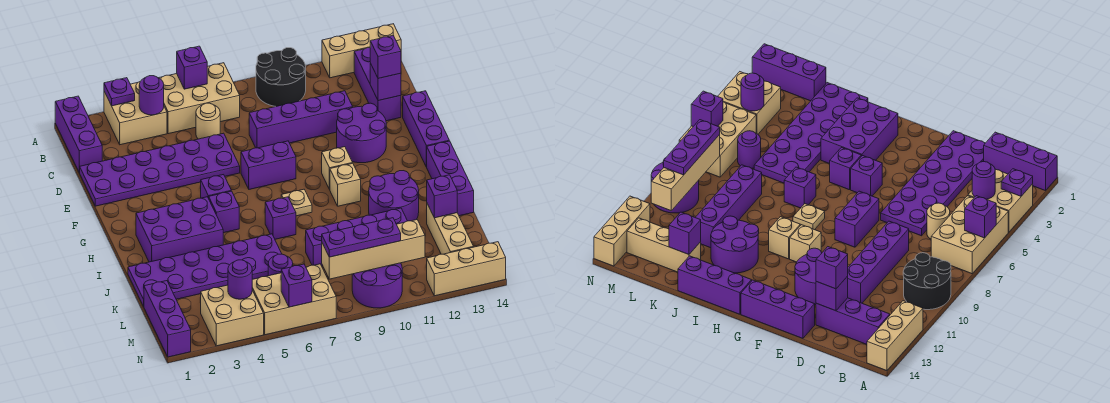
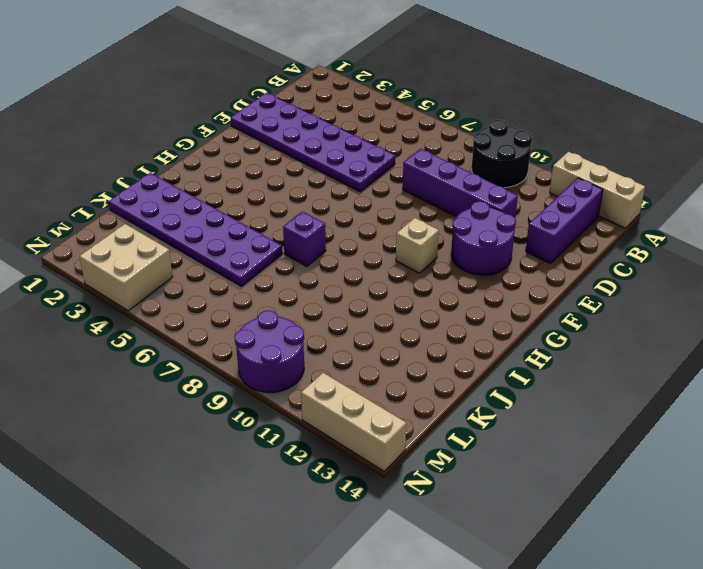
none -> purple 1x3 brick [55,96,102,172]
none -> tan 2x2 brick [104,82,167,145]
none -> tan 2x3 brick [159,63,240,134]
none -> tan 1x1 round brick [196,103,220,139]

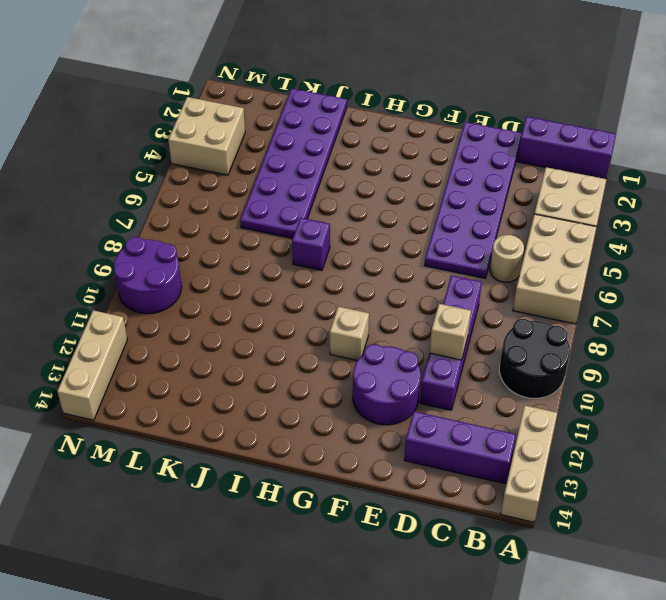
tan 1x1 brick [429,304,471,360] -> tan 1x1 brick moved to [330,163,361,206]
none -> purple 1x3 brick [402,91,449,167]
none -> purple 1x2 brick [241,141,296,189]
none -> purple 1x1 brick [201,175,231,198]
none -> purple 2x3 brick [136,197,223,262]

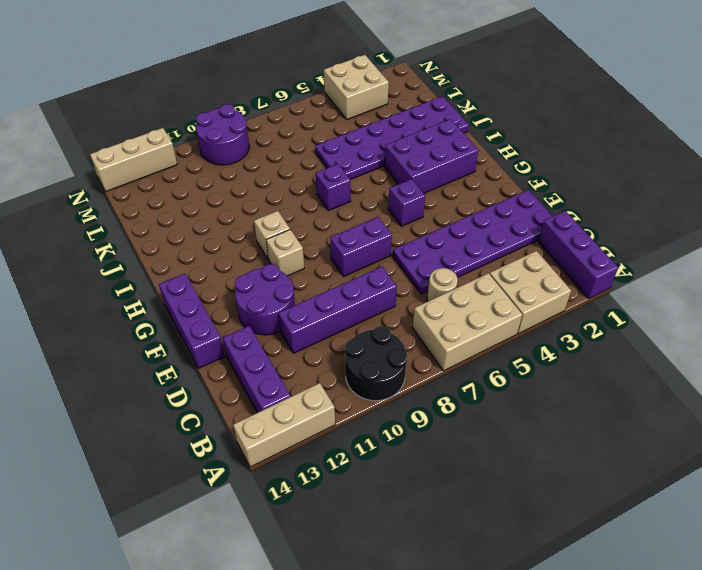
none -> purple 1x1 brick [209,191,239,233]
none -> tan 1x1 plate [281,189,312,216]
none -> purple 1x3 brick [427,141,474,216]
none -> purple 2x2 round brick [369,171,419,221]

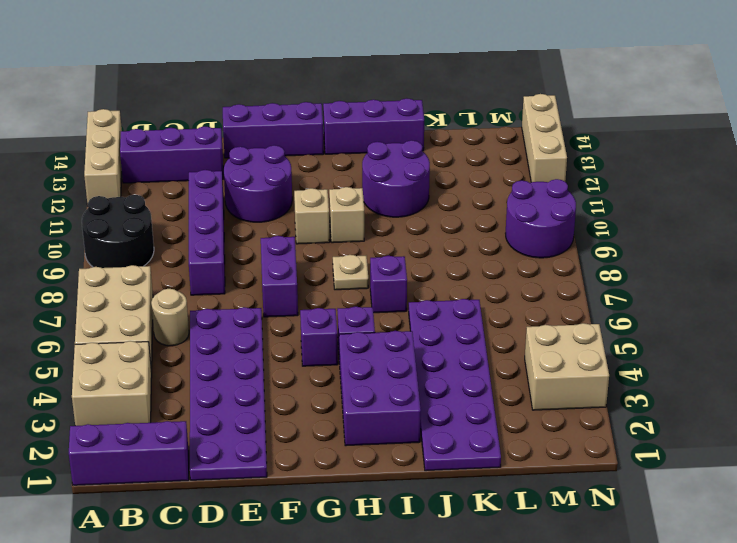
none -> purple 1x4 brick [305,208,407,266]
none -> tan 1x3 brick [427,204,474,254]
none -> purple 1x3 brick [144,281,191,357]
none -> purple 1x1 round brick [268,254,293,276]

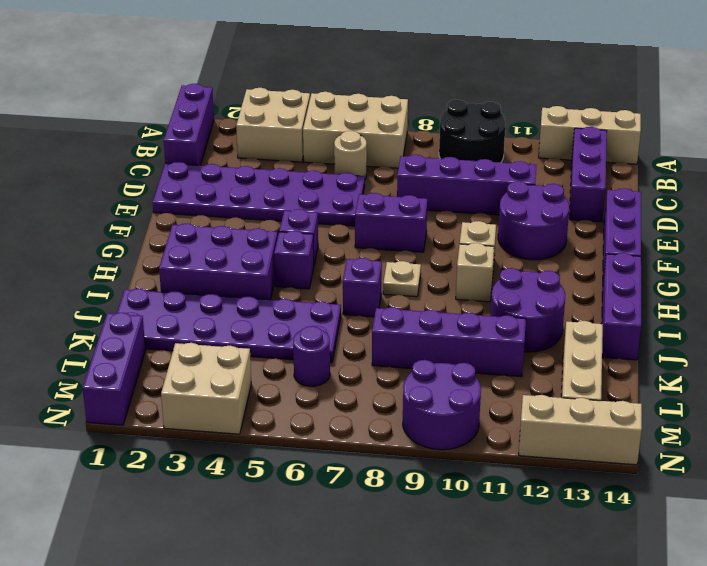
none -> tan 2x3 brick [252,264,336,335]
none -> purple 1x1 plate [104,78,135,106]
none -> purple 1x1 brick [177,46,207,89]
none -> purple 1x1 round brick [139,76,164,115]

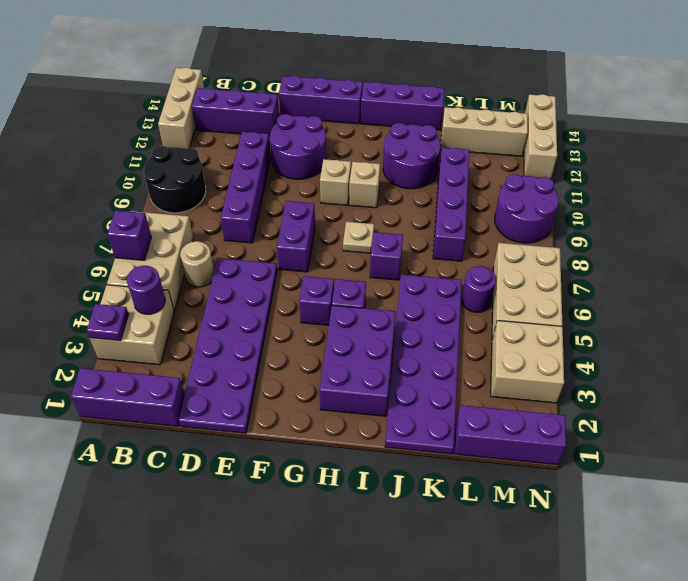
none -> purple 1x1 brick [370,63,401,101]
none -> purple 1x1 brick [427,175,457,218]
none -> purple 1x1 round brick [228,260,252,299]
none -> tan 1x4 brick [322,220,425,279]

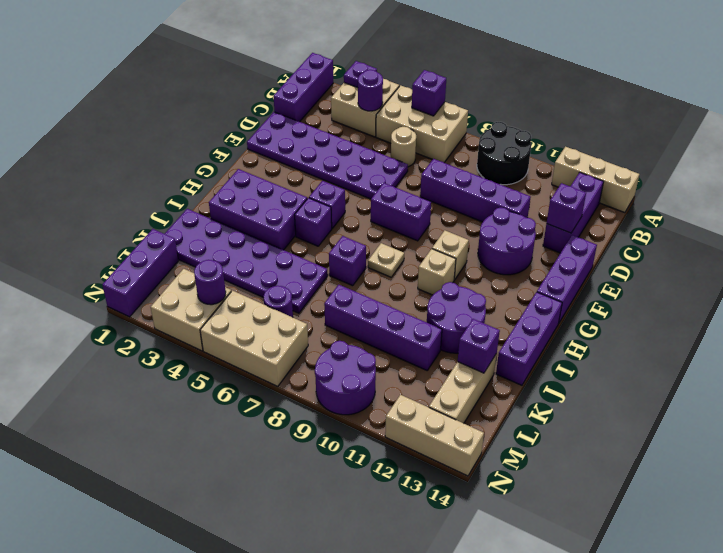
none -> tan 1x4 brick [322,220,425,279]
none -> purple 1x1 brick [281,264,312,307]
none -> purple 1x1 brick [370,35,401,78]
none -> purple 1x3 plate [322,218,401,257]

